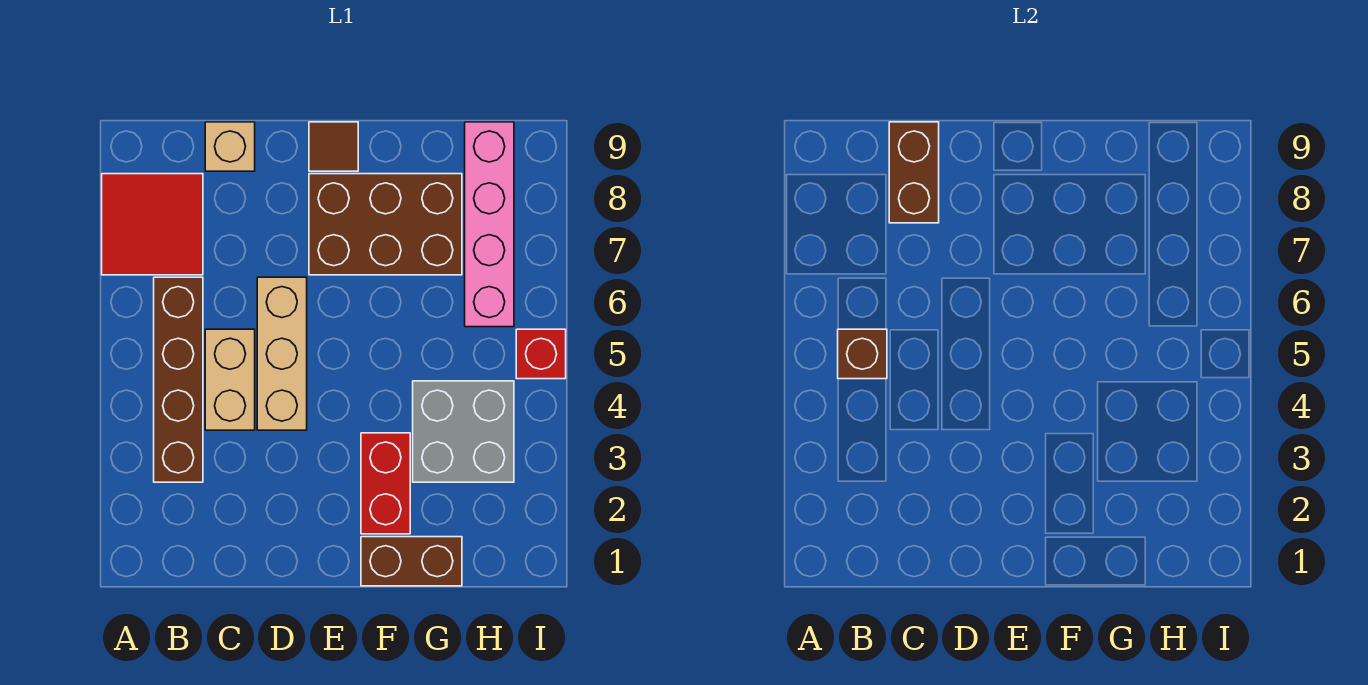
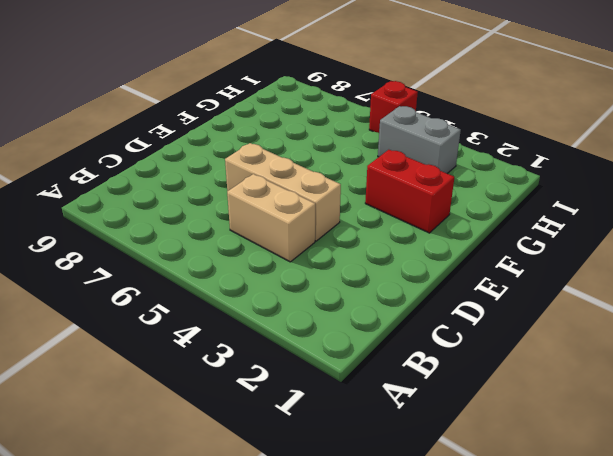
grey 1x2 brick [378,106,461,173] -> grey 2x2 brick [413,381,514,482]
none -> red 2x2 tile [102,174,203,275]
none -> brown 1x4 brick [154,277,203,482]
none -> tan 1x1 brick [205,122,255,171]

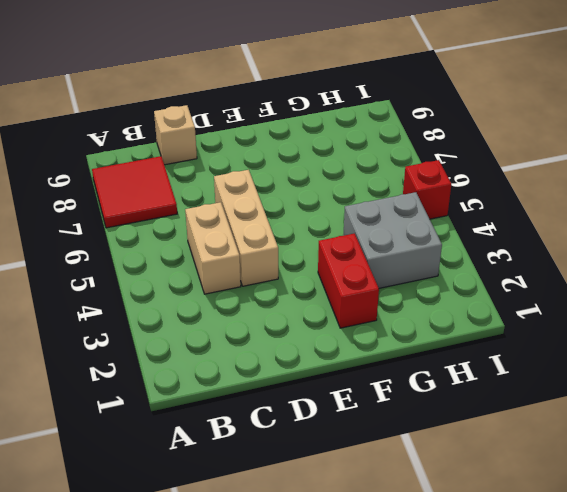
none -> brown 1x4 brick [154,277,203,482]
none -> brown 2x3 brick [309,174,462,275]
none -> brown 1x1 tile [309,122,358,171]

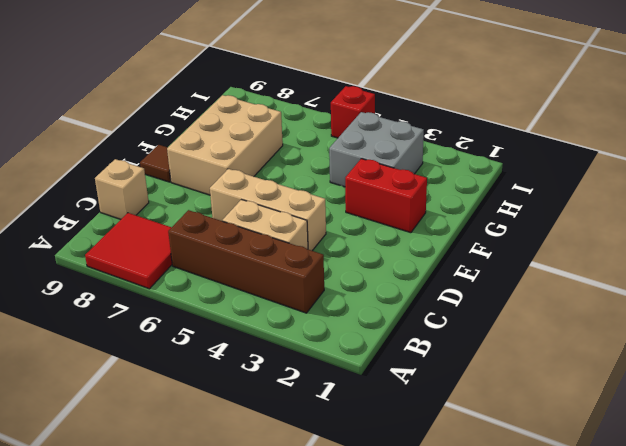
tan 2x3 brick [167,95,283,195] -> brown 2x3 brick [309,174,462,275]
none -> brown 1x2 brick [361,537,462,586]
none -> pink 1x4 brick [465,122,514,327]
none -> brown 1x1 brick [838,329,887,379]

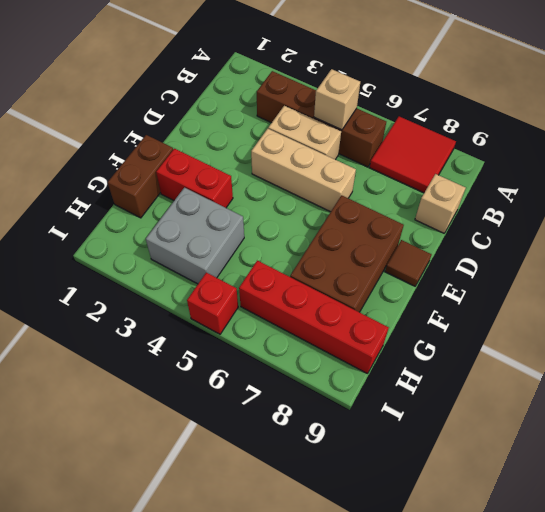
tan 1x1 brick [314,69,360,130] -> brown 1x1 brick [838,329,887,379]
red 1x4 brick [239,260,389,374] -> pink 1x4 brick [465,122,514,327]
none -> brown 1x2 brick [889,122,939,223]

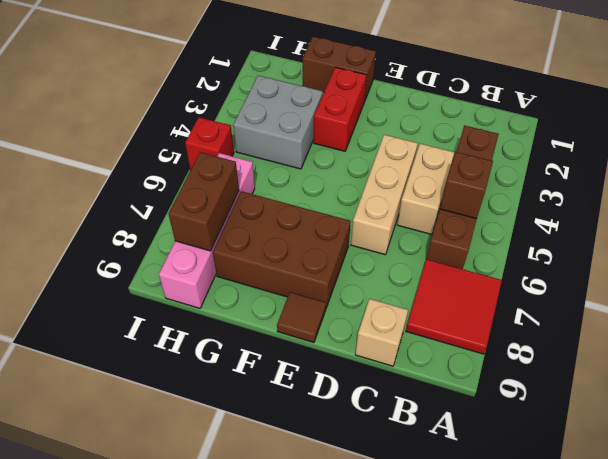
brown 1x2 brick [169,152,239,251] -> brown 1x2 brick moved to [889,122,939,223]

